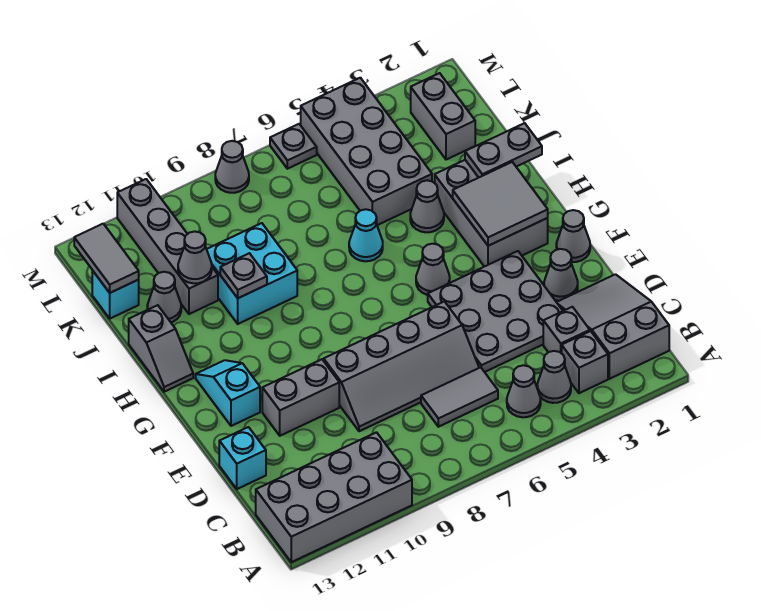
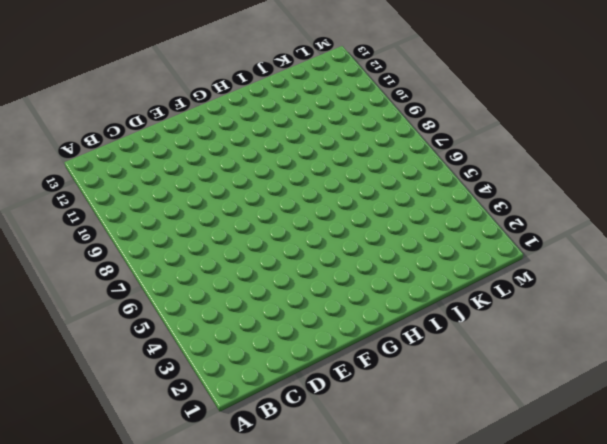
none -> grey 2x4 brick [256,432,412,562]
none -> grey 2x3 slope [557,274,669,379]
none -> grey 1x1 brick [562,331,608,393]
none -> grey 1x1 cone [537,351,571,403]

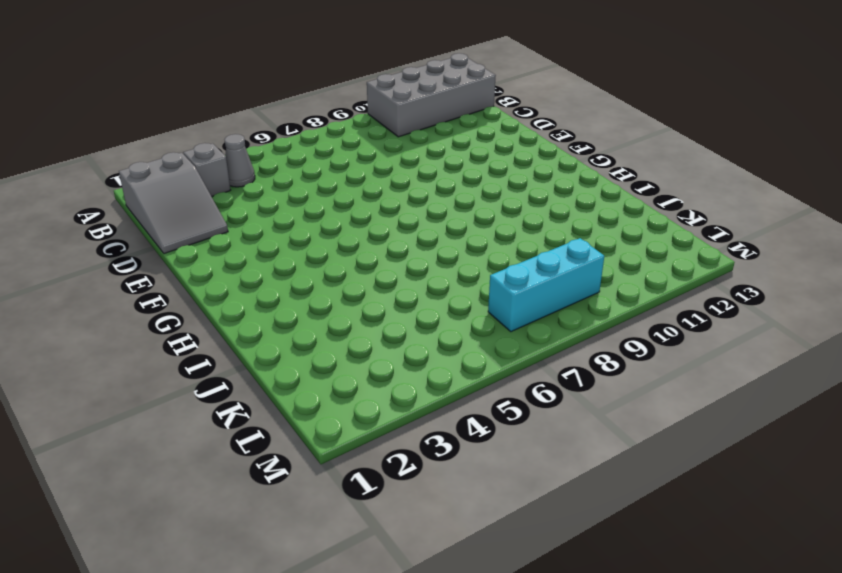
cyan 1x3 brick [488,238,604,332] -> none
none -> grey 1x1 cone [507,365,541,417]
none -> grey 1x1 brick [543,307,590,353]
none -> grey 1x2 tile [421,367,498,427]
none -> grey 3x3 plate [428,251,563,372]

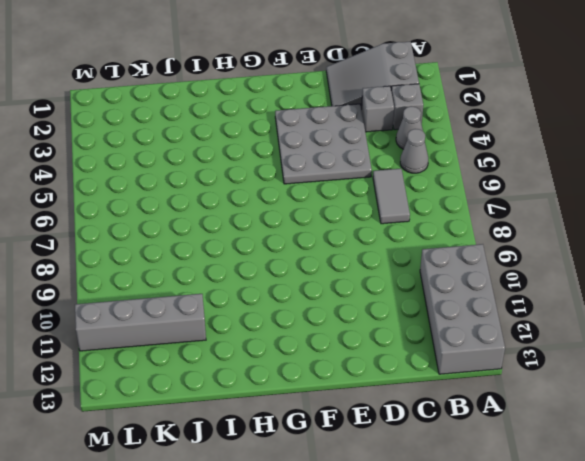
none -> grey 2x4 slope [324,301,479,431]
none -> cyan 1x1 brick [219,427,266,489]
none -> grey 1x1 cone [544,249,578,301]
none -> grey 1x2 brick [262,359,339,436]

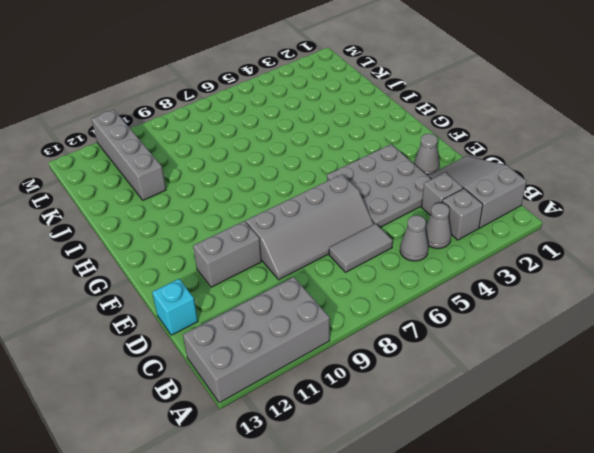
none -> grey 1x1 cone [556,210,590,262]
none -> cyan 1x2 slope [196,360,260,426]
none -> grey 2x3 brick [435,160,548,267]
none -> grey 1x1 cone [416,244,450,295]

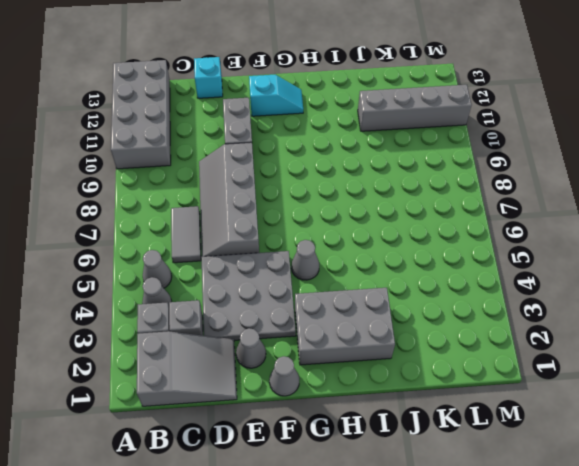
none -> grey 1x2 slope [129,305,193,392]
none -> grey 1x1 cone [410,180,444,232]
none -> cyan 1x1 cone [349,209,383,261]
none -> cyan 2x2 brick [207,223,297,324]

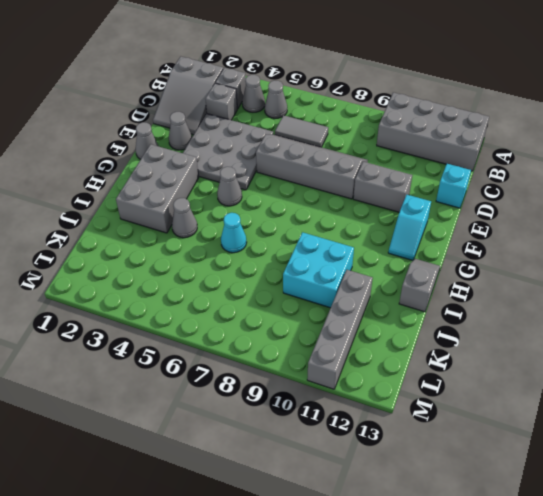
none -> grey 2x4 brick [301,78,432,225]
none -> grey 1x1 cone [147,272,181,322]
none -> grey 1x2 brick [411,73,475,160]
none -> cyan 1x1 brick [92,270,139,319]

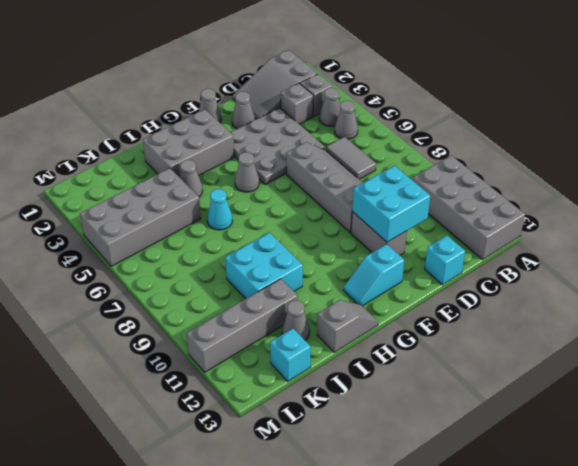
cyan 2x2 brick [352,166,430,242] -> none
none -> grey 1x2 brick [411,73,475,160]
none -> grey 1x1 plate [270,124,317,169]
none -> grey 1x1 cone [215,141,249,193]
none -> grey 2x2 tile [453,162,548,246]

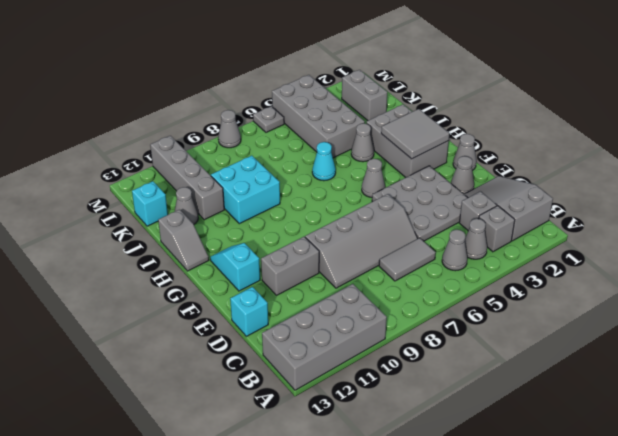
none -> grey 1x2 plate [465,123,542,178]
none -> grey 1x1 plate [220,253,267,298]
none -> grey 1x1 cone [178,231,212,283]
none -> grey 1x2 tile [74,224,139,293]

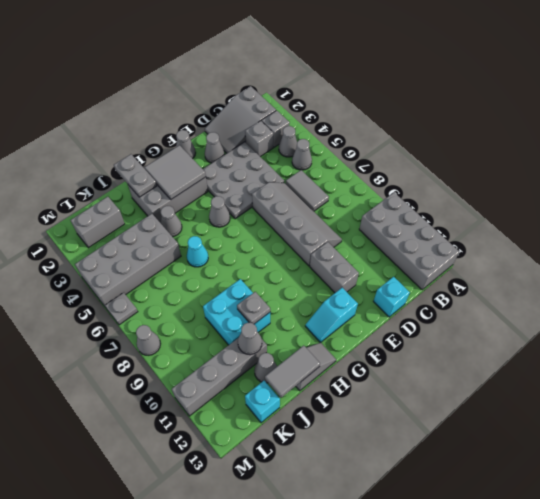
grey 1x2 tile [265,345,320,398] -> grey 1x2 tile moved to [74,224,139,293]

